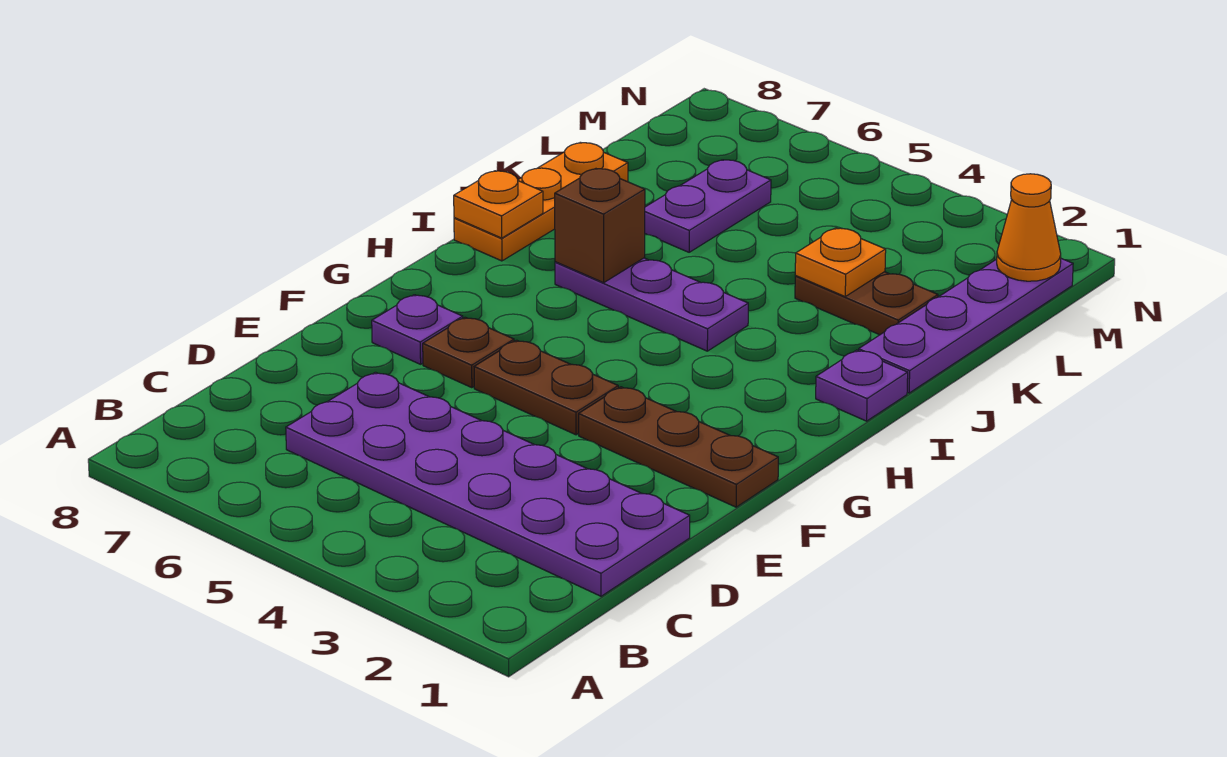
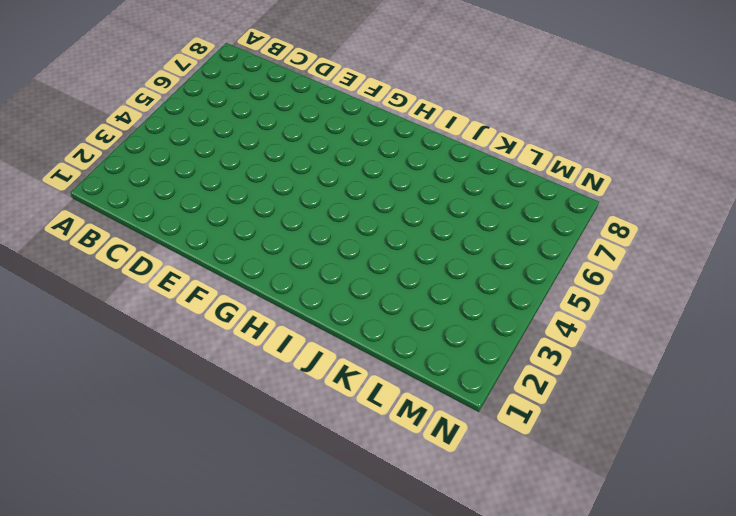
none -> purple 2x6 plate [286,372,690,596]
none -> brown 1x3 plate [579,387,778,507]
none -> brown 1x2 plate [474,340,618,435]

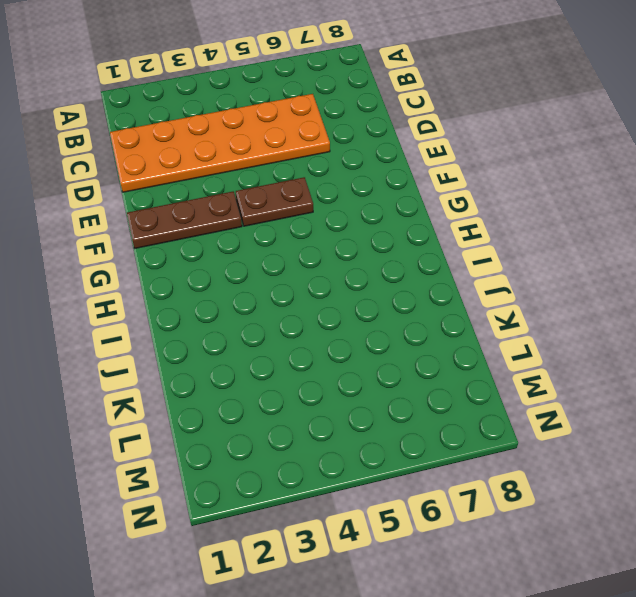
orange 2x6 plate [110,94,330,192] -> purple 2x6 plate [286,372,690,596]
none -> brown 1x1 plate [423,317,514,388]
none -> purple 1x1 plate [372,295,463,364]
none -> purple 1x1 plate [816,350,908,421]

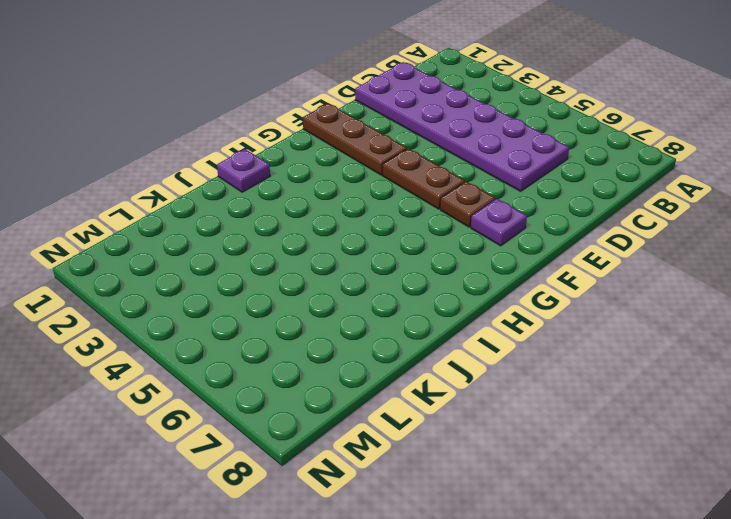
none -> purple 1x3 plate [555,258,748,351]
none -> orange 1x3 plate [454,142,628,261]
none -> purple 1x4 plate [859,259,1073,393]

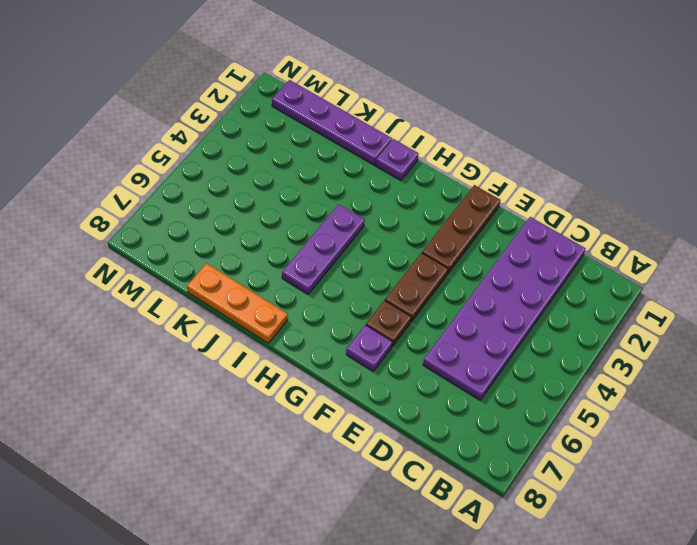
none -> brown 1x2 plate [795,272,938,335]
none -> purple 1x2 plate [645,160,771,252]
none -> brown 1x1 brick [555,169,645,283]

